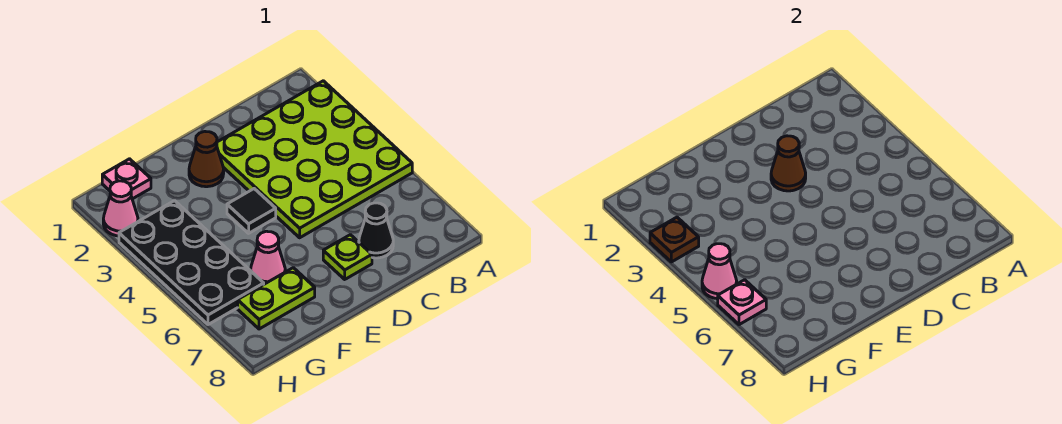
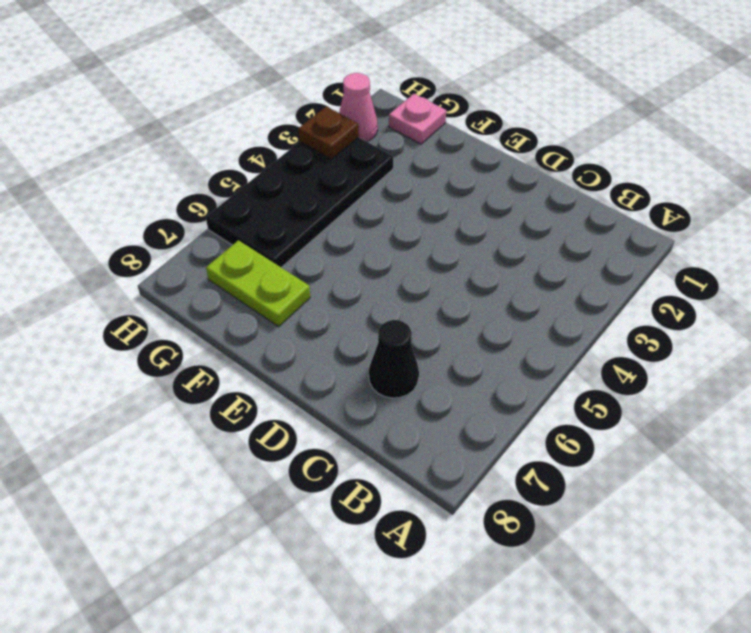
none -> lime 4x4 plate [217,81,412,238]
none -> lime 1x1 plate [323,235,372,279]
none -> brown 1x1 cone [189,132,224,187]

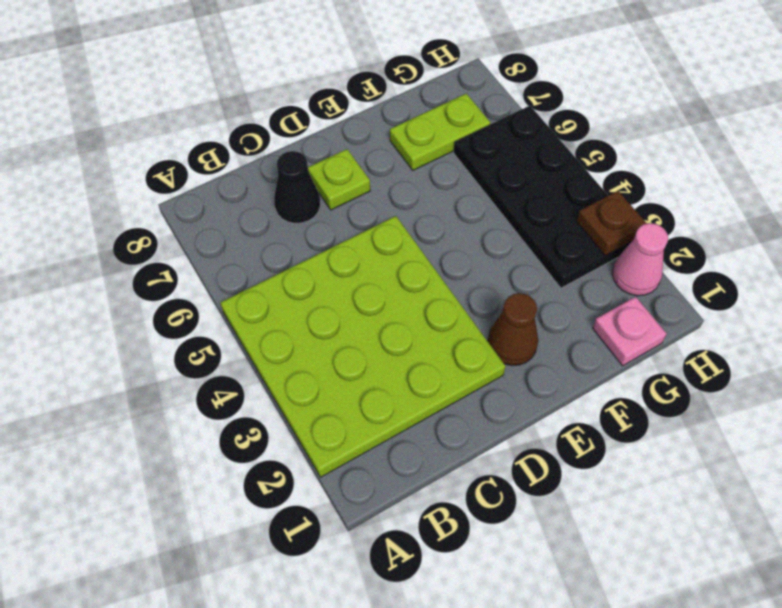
none -> black 1x1 tile [227,189,276,233]
none -> pink 1x1 cone [251,231,285,284]
none -> brown 1x1 cone [771,136,806,191]

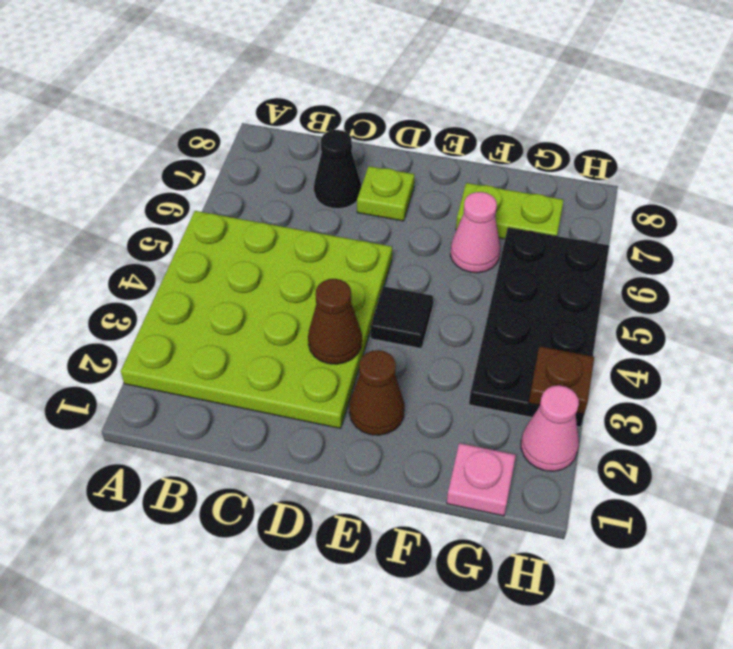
none -> pink 1x1 cone [702,244,737,299]
none -> pink 1x1 plate [718,280,766,325]

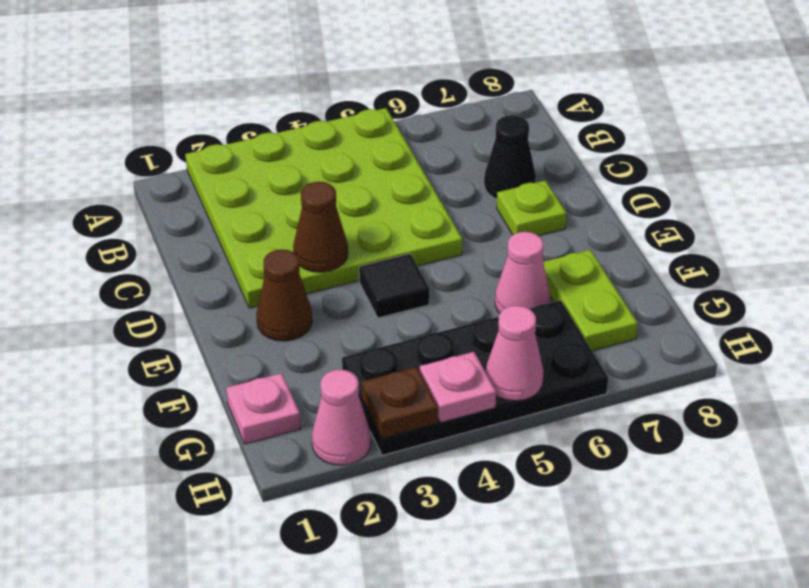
pink 1x1 plate [420,352,496,423] -> pink 1x1 plate moved to [718,280,766,325]

